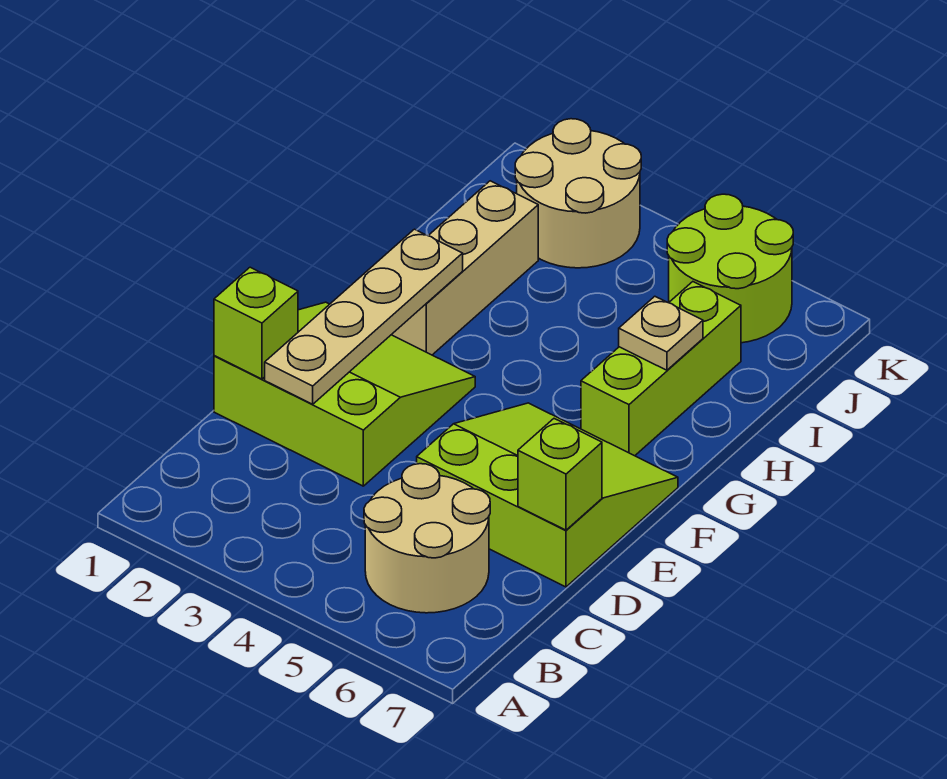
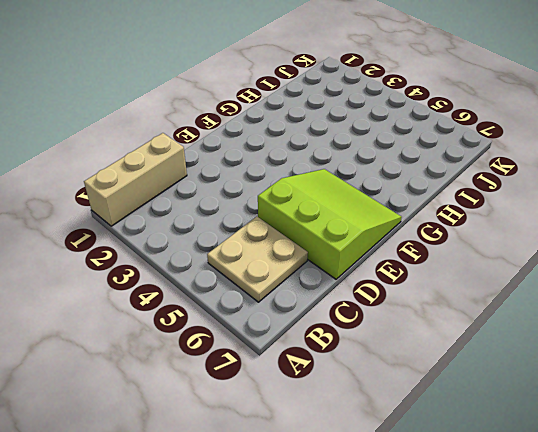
tan 1x3 brick [84,133,187,226] -> tan 1x3 brick moved to [392,181,538,355]
tan 2x2 plate [207,217,308,302] -> tan 2x2 round brick [364,464,490,613]
none -> lime 3x3 slope [214,302,475,486]
none -> lime 1x3 brick [581,282,741,456]

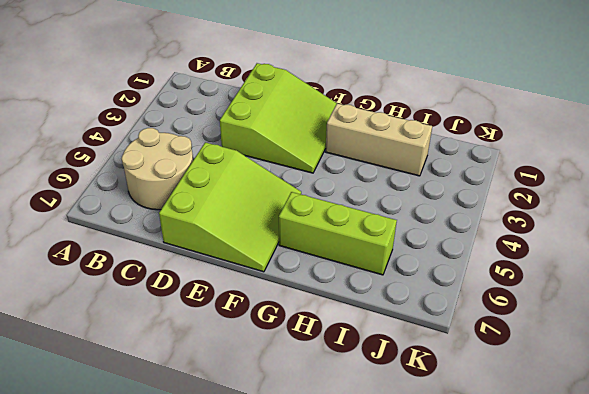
none -> tan 2x2 round brick [515,119,641,268]
none -> lime 2x2 round brick [667,194,793,343]

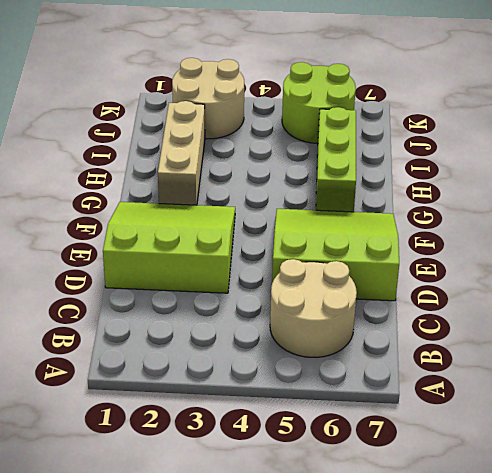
none -> lime 1x1 brick [214,267,298,379]
none -> tan 1x4 plate [265,229,463,404]

